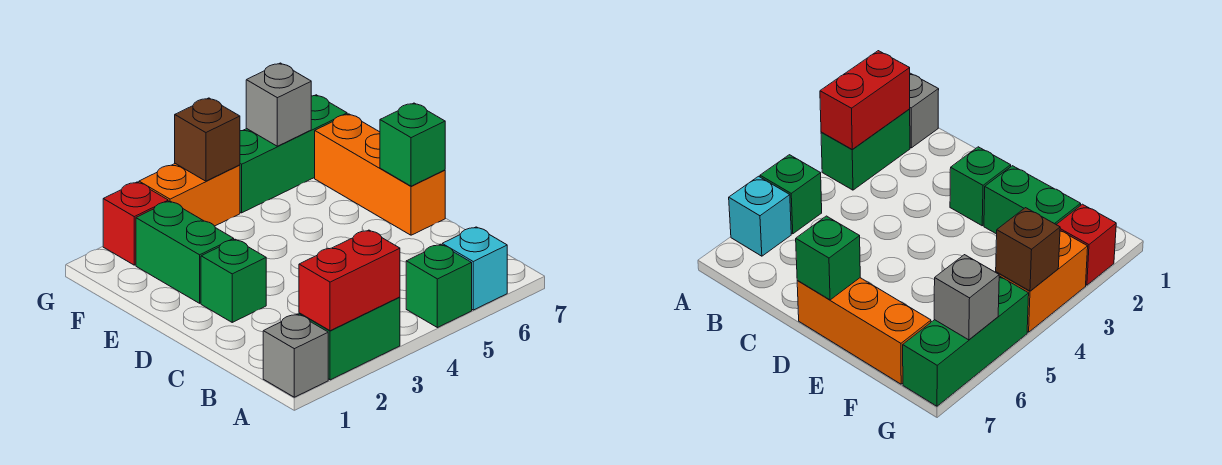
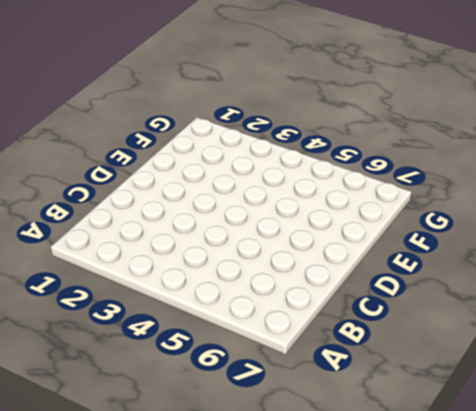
none -> grey 1x1 brick [263,314,328,397]
none -> green 1x2 brick [299,297,400,380]
none -> green 1x1 brick [406,244,472,328]

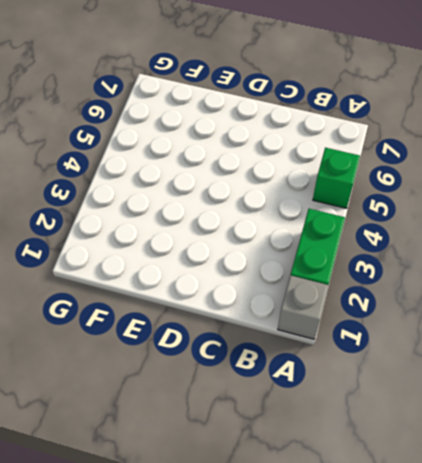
none -> cyan 1x1 brick [442,227,507,310]
none -> green 1x1 brick [201,239,266,322]
none -> orange 1x3 brick [315,114,445,235]

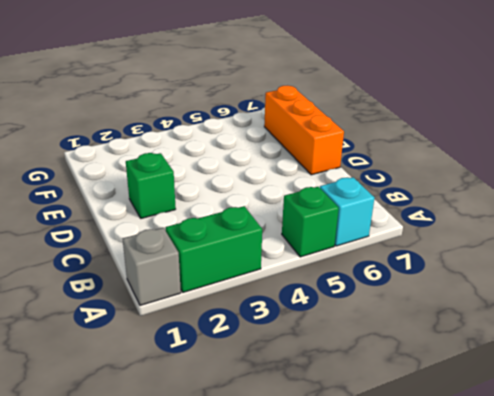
none -> green 1x2 brick [136,201,234,303]
none -> red 1x1 brick [103,182,168,265]
none -> orange 1x2 brick [139,164,240,226]

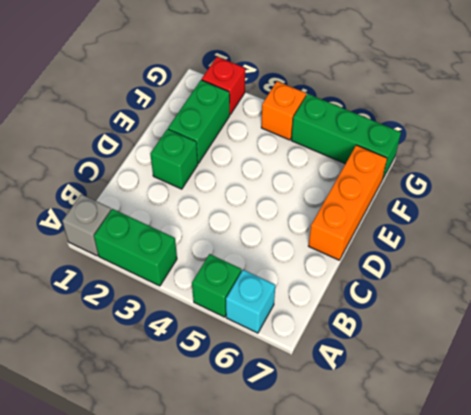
orange 1x1 brick [261,81,306,140] -> orange 1x2 brick [139,164,240,226]
none -> red 1x2 brick [299,230,400,331]
none -> green 1x1 brick [380,103,445,186]
none -> brown 1x1 brick [175,98,240,181]

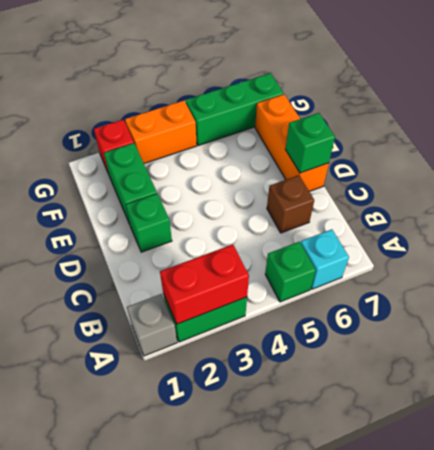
brown 1x1 brick [267,175,314,233] -> brown 1x1 brick moved to [175,98,240,181]
none -> grey 1x1 brick [246,63,311,146]

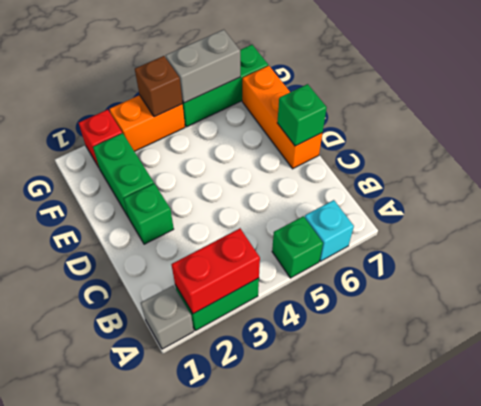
grey 1x2 brick [166,30,240,103] -> grey 1x1 brick [246,63,311,146]

